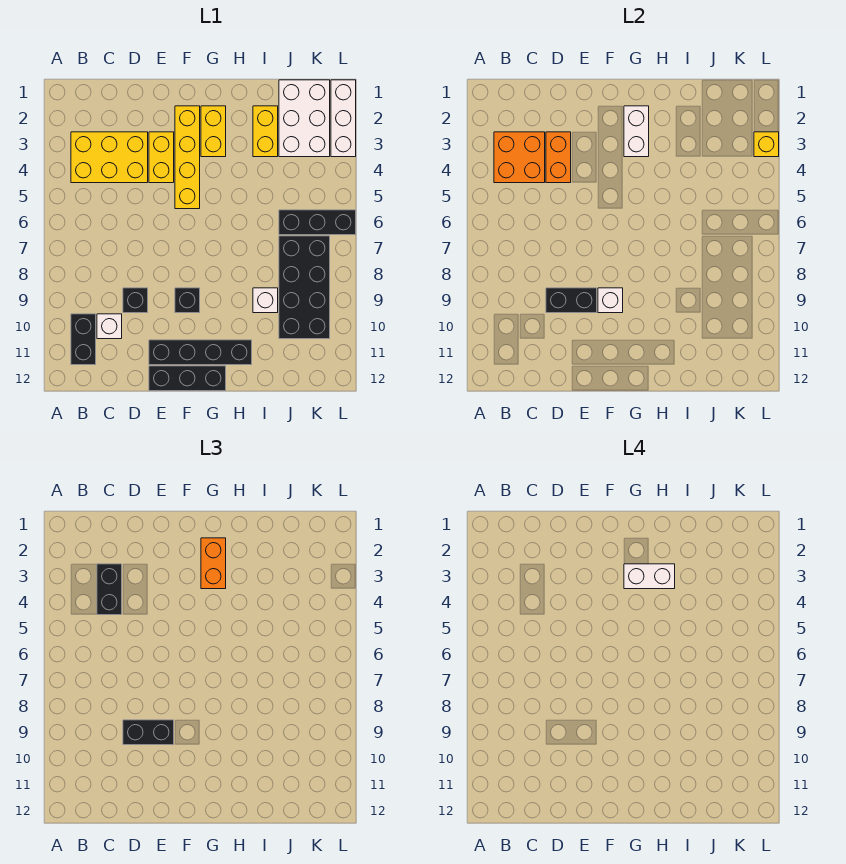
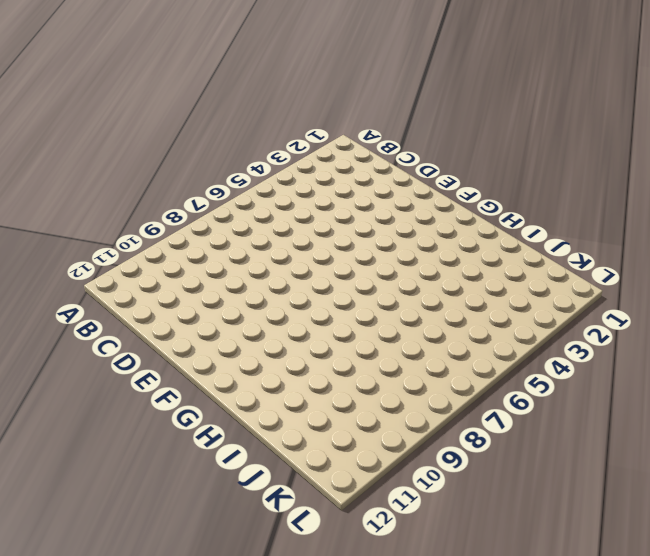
none -> yellow 2x3 brick [71,132,148,183]
none -> black 1x2 brick [71,314,96,365]
none -> white 1x1 brick [97,314,122,339]

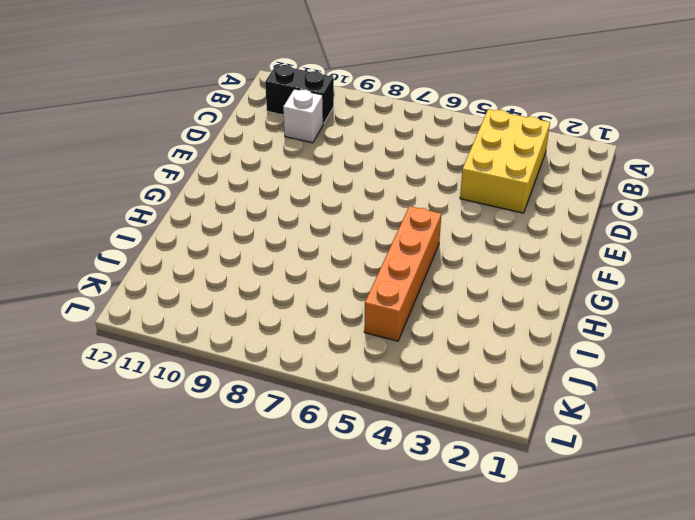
orange 1x4 brick [364,206,441,341] -> none
none -> black 1x1 brick [123,288,148,313]
none -> yellow 1x2 brick [149,132,174,183]
none -> black 1x4 brick [149,340,252,365]

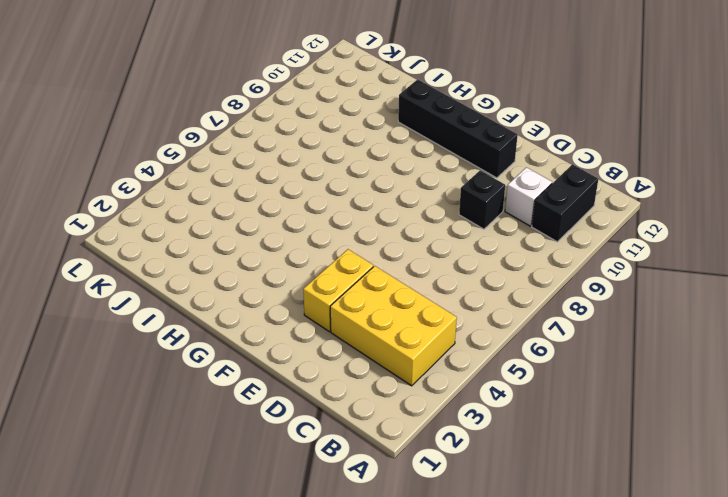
none -> black 1x3 brick [149,366,226,391]
none -> yellow 1x4 brick [175,106,200,209]
none -> black 1x1 brick [175,288,200,313]

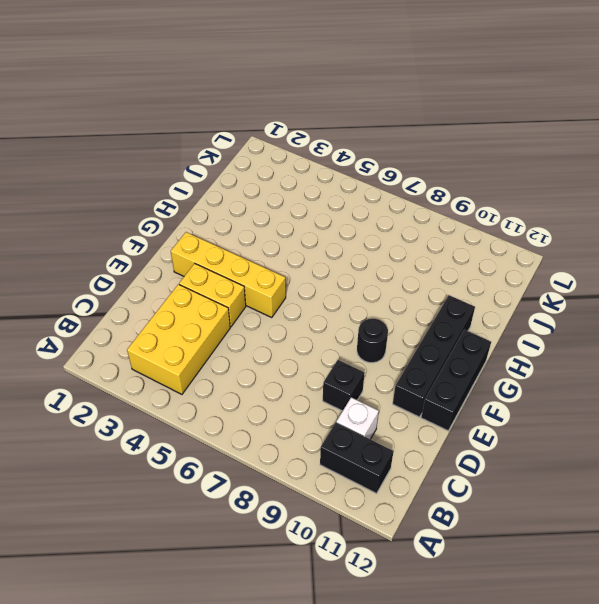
black 1x1 round brick [357,319,388,363] -> black 1x1 brick [175,288,200,313]
none -> yellow 1x2 brick [201,106,226,157]
none -> yellow 1x2 brick [253,106,278,157]
none -> white 1x1 brick [253,288,278,313]

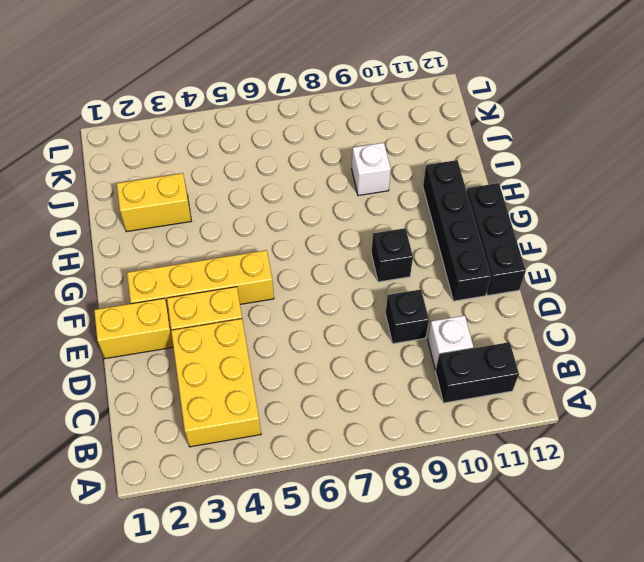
yellow 1x2 brick [94,298,173,359] -> yellow 1x2 brick moved to [201,106,226,157]
none -> white 2x3 brick [279,80,330,157]
none -> black 1x3 brick [279,210,356,235]
none -> black 2x4 brick [279,236,330,339]

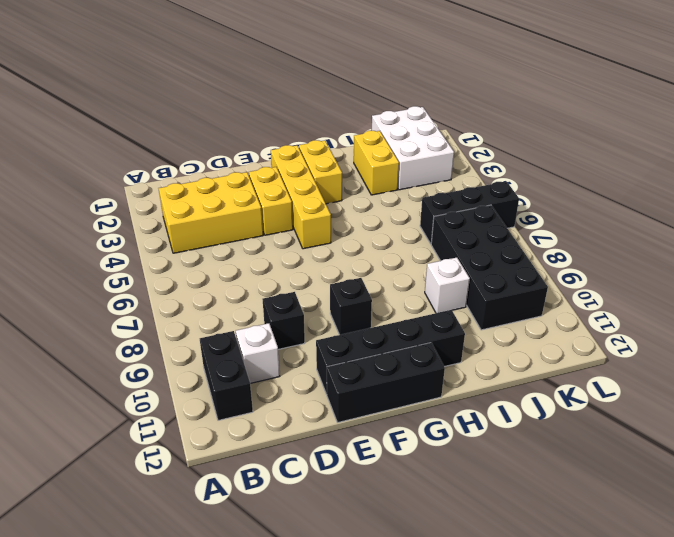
none -> white 1x3 brick [331,80,356,157]
none -> orange 2x2 brick [494,132,545,183]
none -> orange 1x2 brick [546,132,571,183]

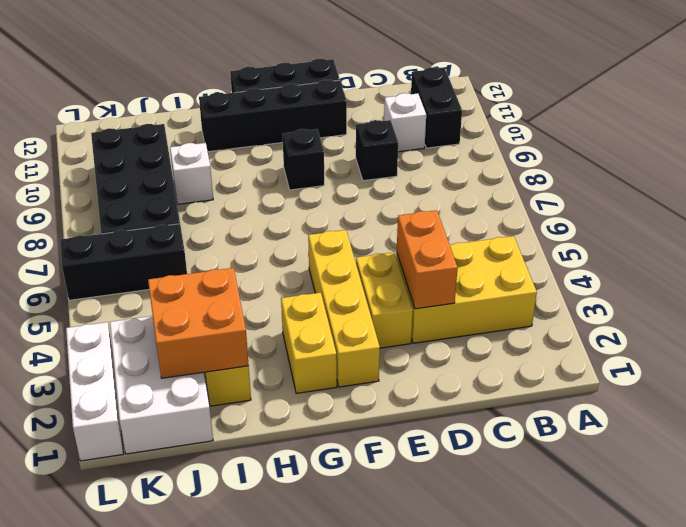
orange 2x2 brick [148,268,249,378] -> orange 2x2 brick moved to [494,132,545,183]
none -> black 1x2 brick [546,288,597,313]
none -> white 1x1 brick [598,288,623,313]
none -> white 1x2 brick [624,106,649,157]

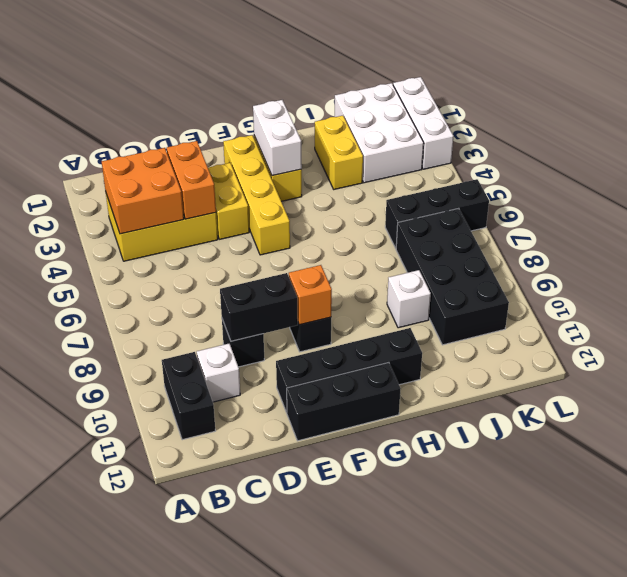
orange 1x1 brick [289,265,332,325] -> white 1x1 brick [598,288,623,313]
none -> yellow 1x1 brick [754,132,779,157]
none -> black 1x2 brick [97,564,122,615]
none -> black 1x2 brick [123,720,174,745]

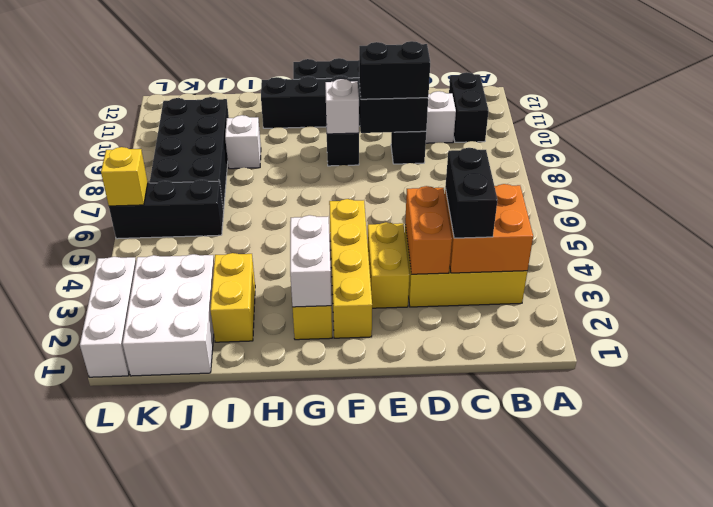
yellow 1x1 brick [101,147,148,206] -> yellow 1x1 brick moved to [754,132,779,157]
none -> orange 1x2 brick [201,538,226,589]
none -> white 1x2 brick [624,564,675,589]

